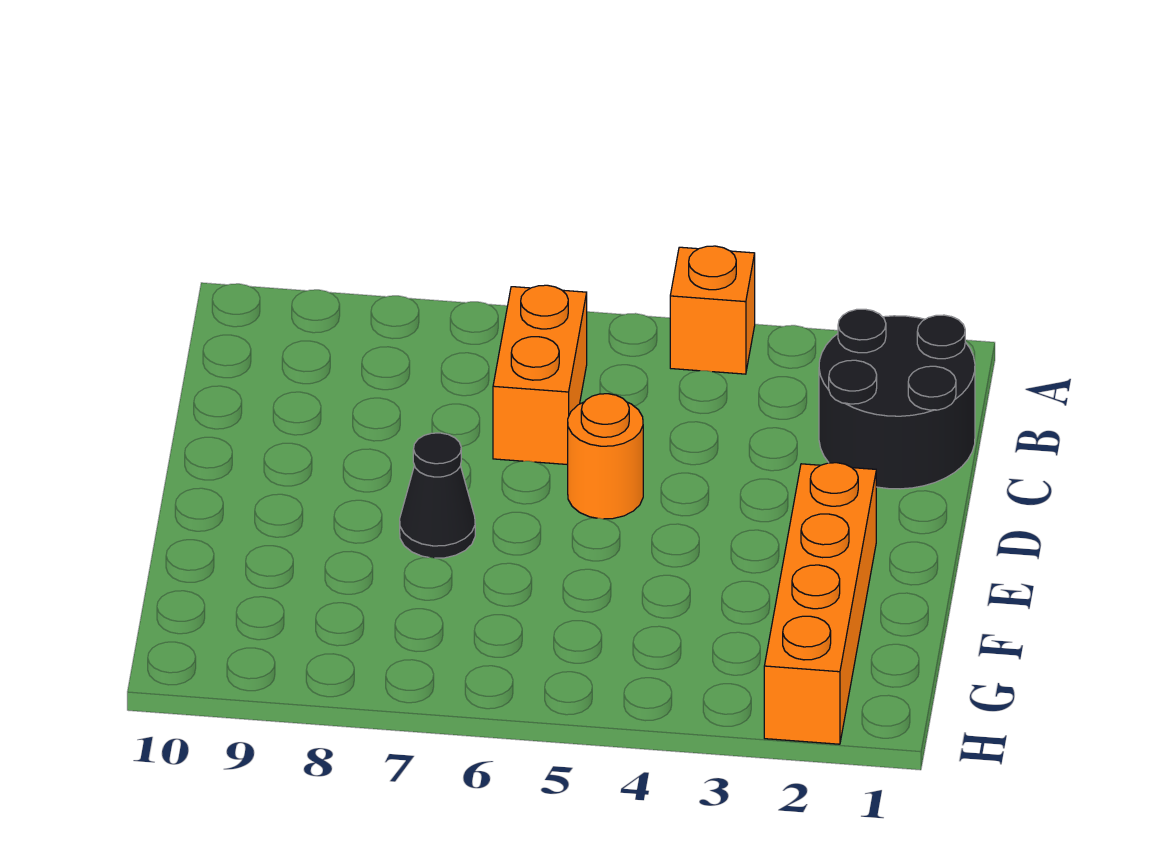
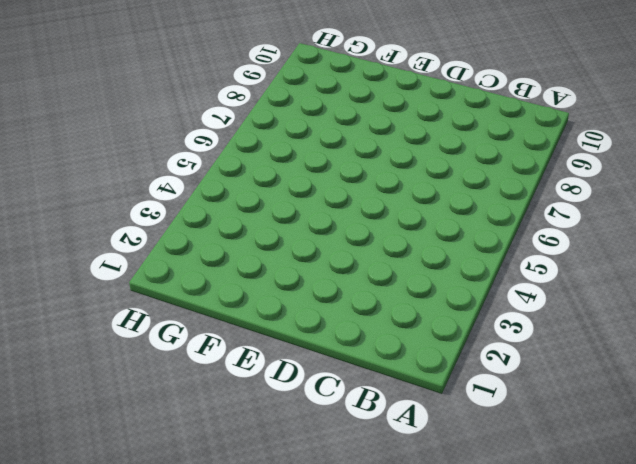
none -> orange 1x1 brick [670,246,755,374]
none -> black 2x2 round brick [819,309,975,489]

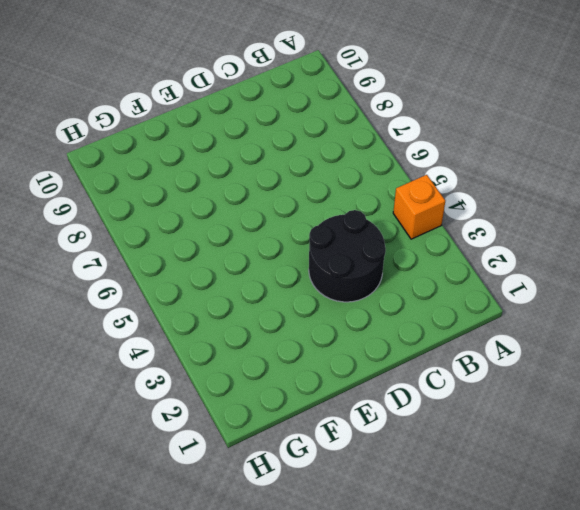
black 2x2 round brick [309,210,386,302] -> black 2x2 round brick moved to [819,309,975,489]
none -> orange 1x2 brick [493,285,587,465]
none -> orange 1x1 round brick [568,394,643,519]

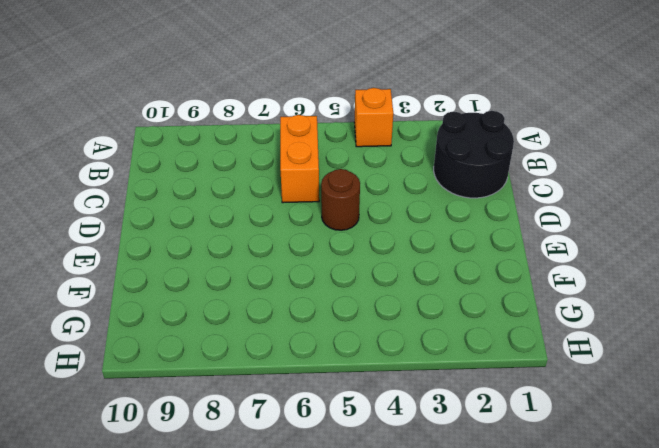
brown 1x1 round brick [321,169,360,230] -> orange 1x1 round brick [568,394,643,519]
none -> orange 1x4 brick [764,463,876,744]
none -> black 1x1 cone [400,433,475,558]

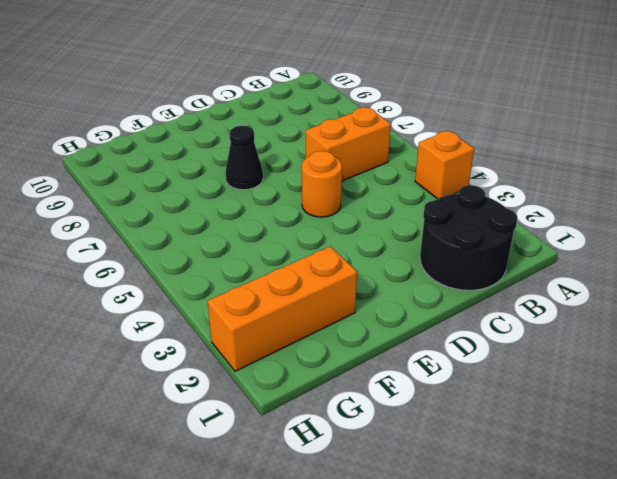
orange 1x3 brick [208,246,357,371] -> orange 1x4 brick [764,463,876,744]

